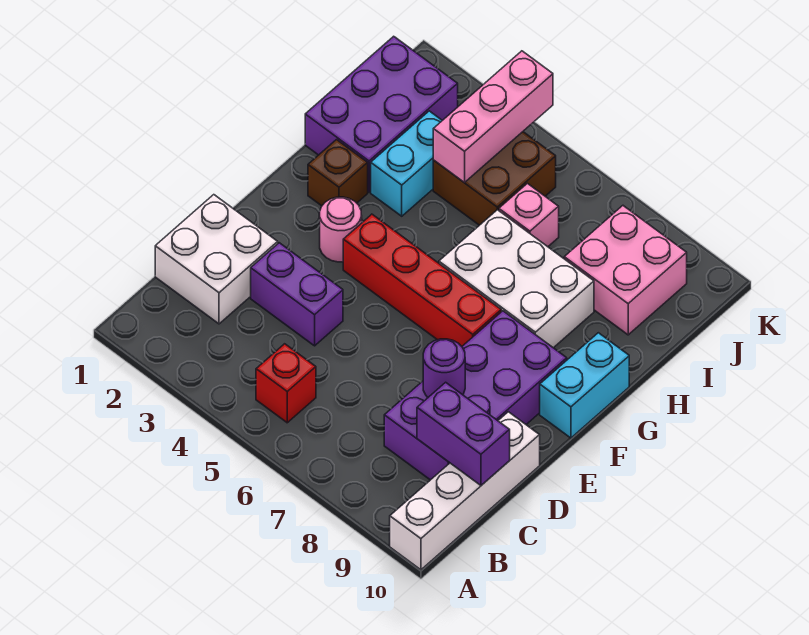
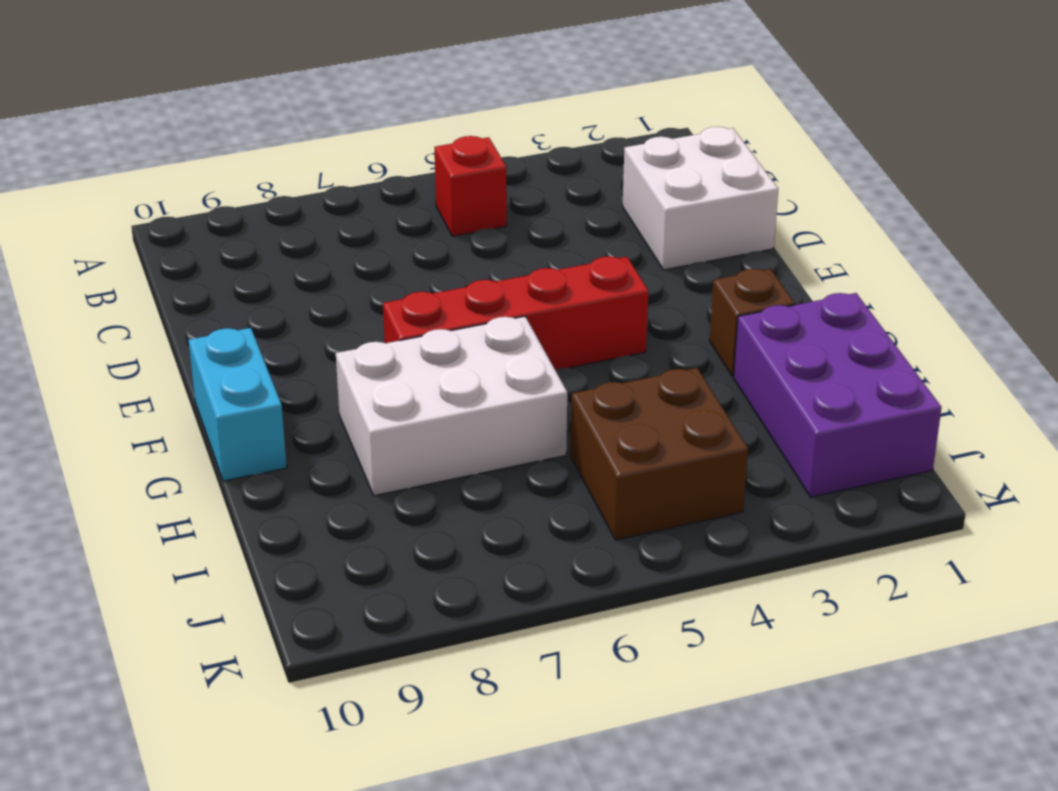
none -> white 1x4 brick [390,412,540,570]
none -> purple 2x4 brick [384,311,567,480]
none -> purple 1x2 brick [251,243,343,346]

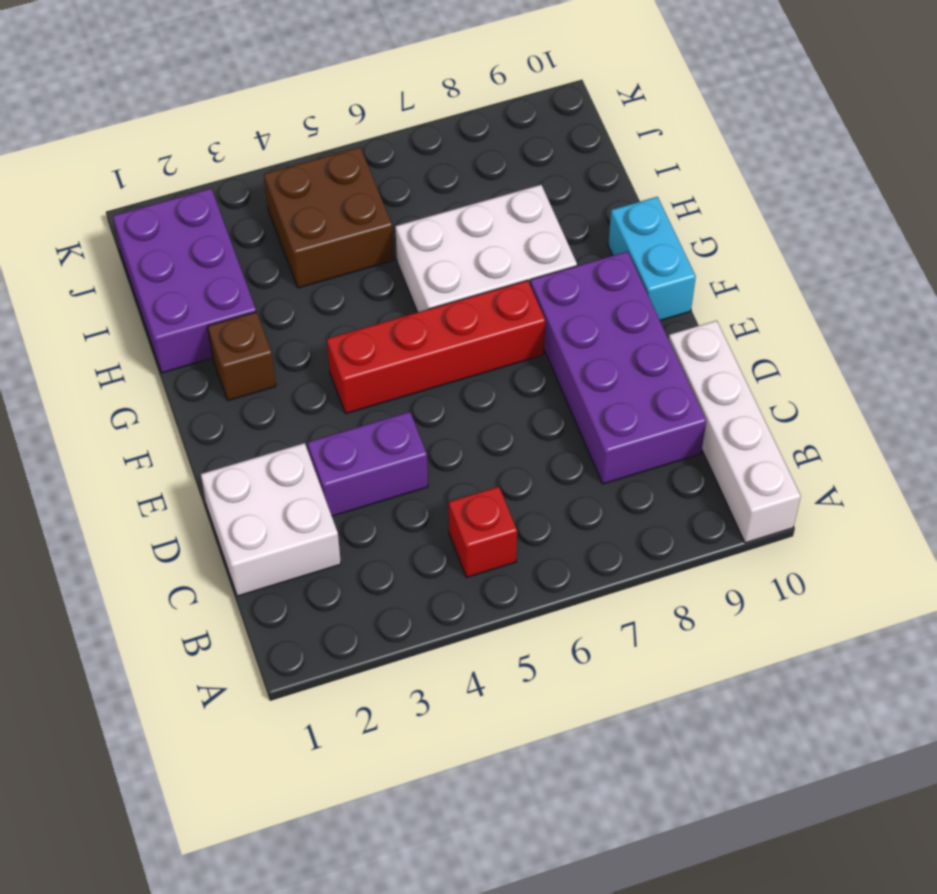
none -> pink 1x1 round brick [320,197,362,262]
none -> cyan 1x2 brick [371,111,442,216]
none -> pink 1x1 brick [499,184,559,247]

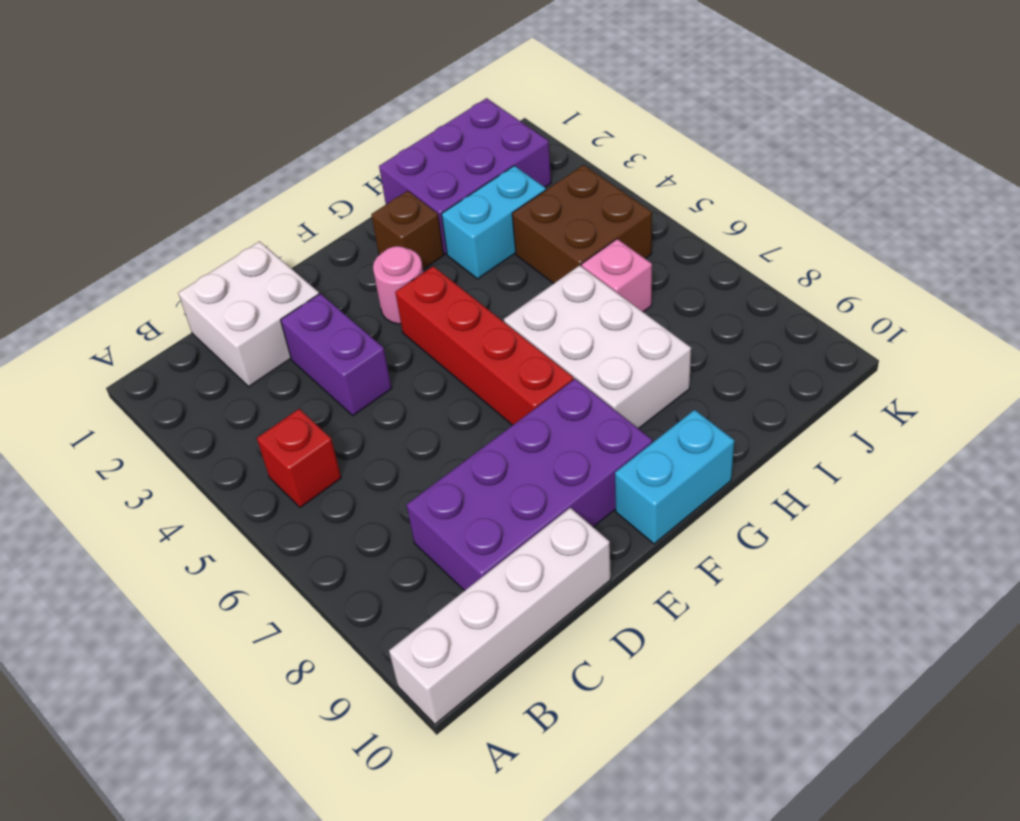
none -> pink 2x2 brick [564,206,687,335]
none -> purple 1x2 brick [417,382,510,485]
none -> purple 1x1 round brick [423,339,465,397]

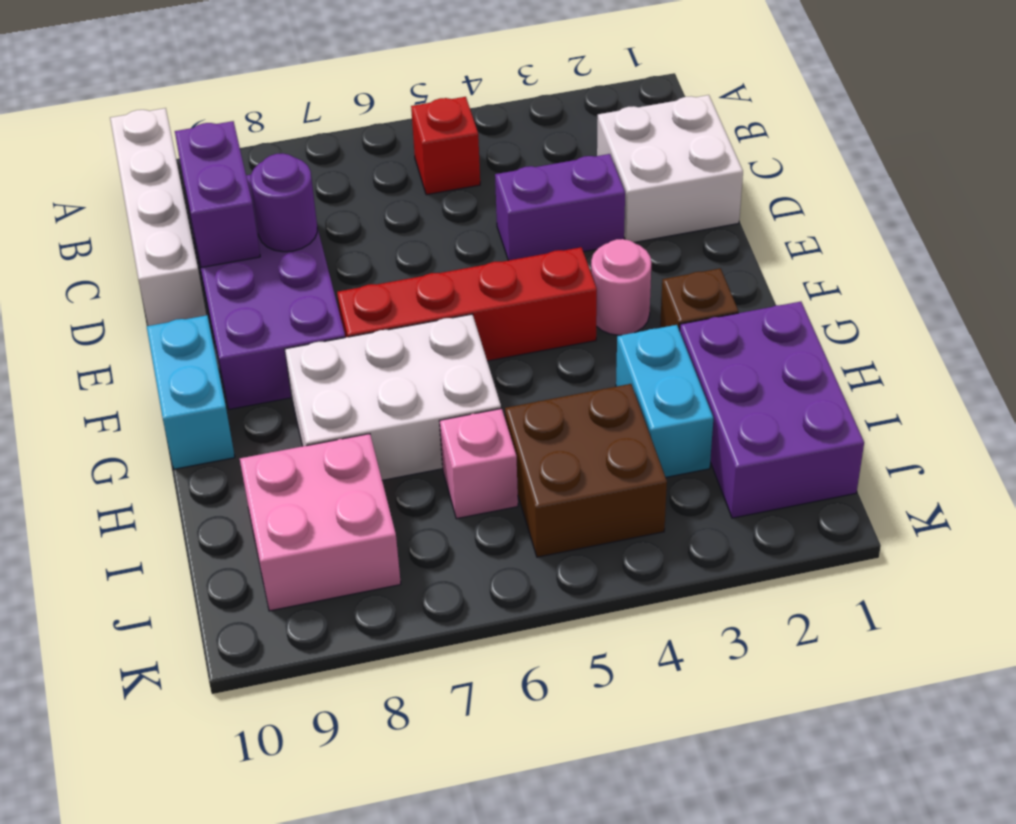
purple 1x2 brick [175,121,260,268] -> purple 1x2 brick turned to [417,382,510,485]
none -> pink 1x3 brick [433,51,553,183]

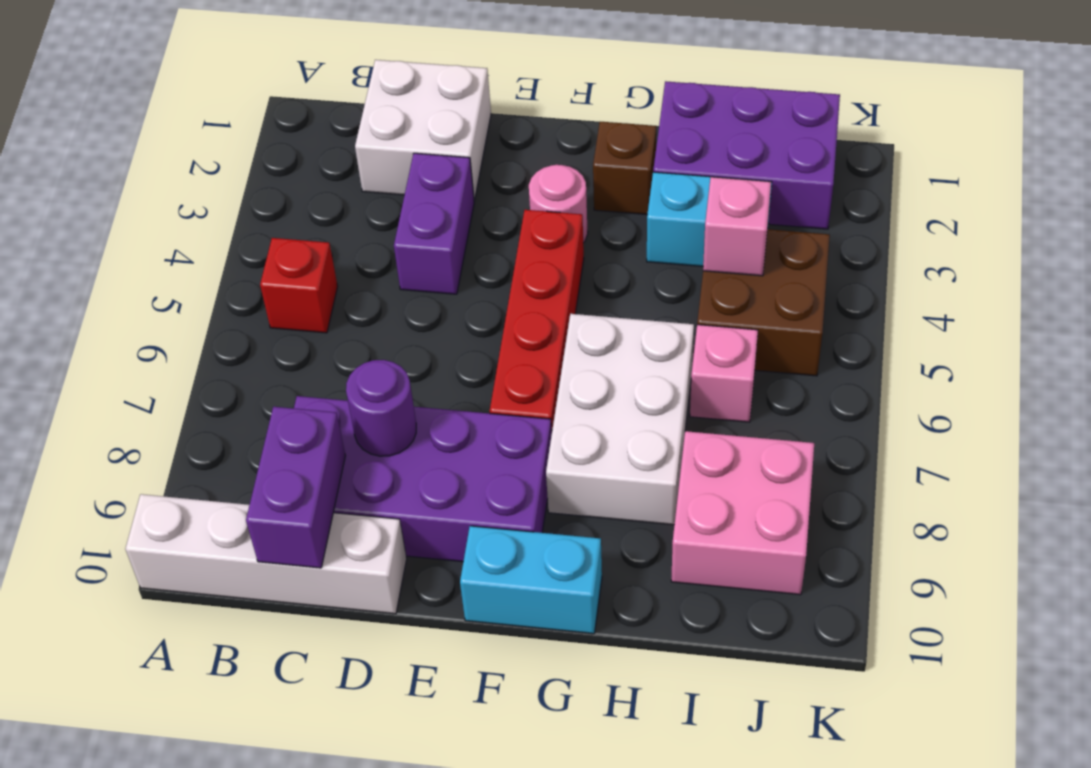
pink 1x1 brick [703,177,771,276] -> pink 1x3 brick [433,51,553,183]

